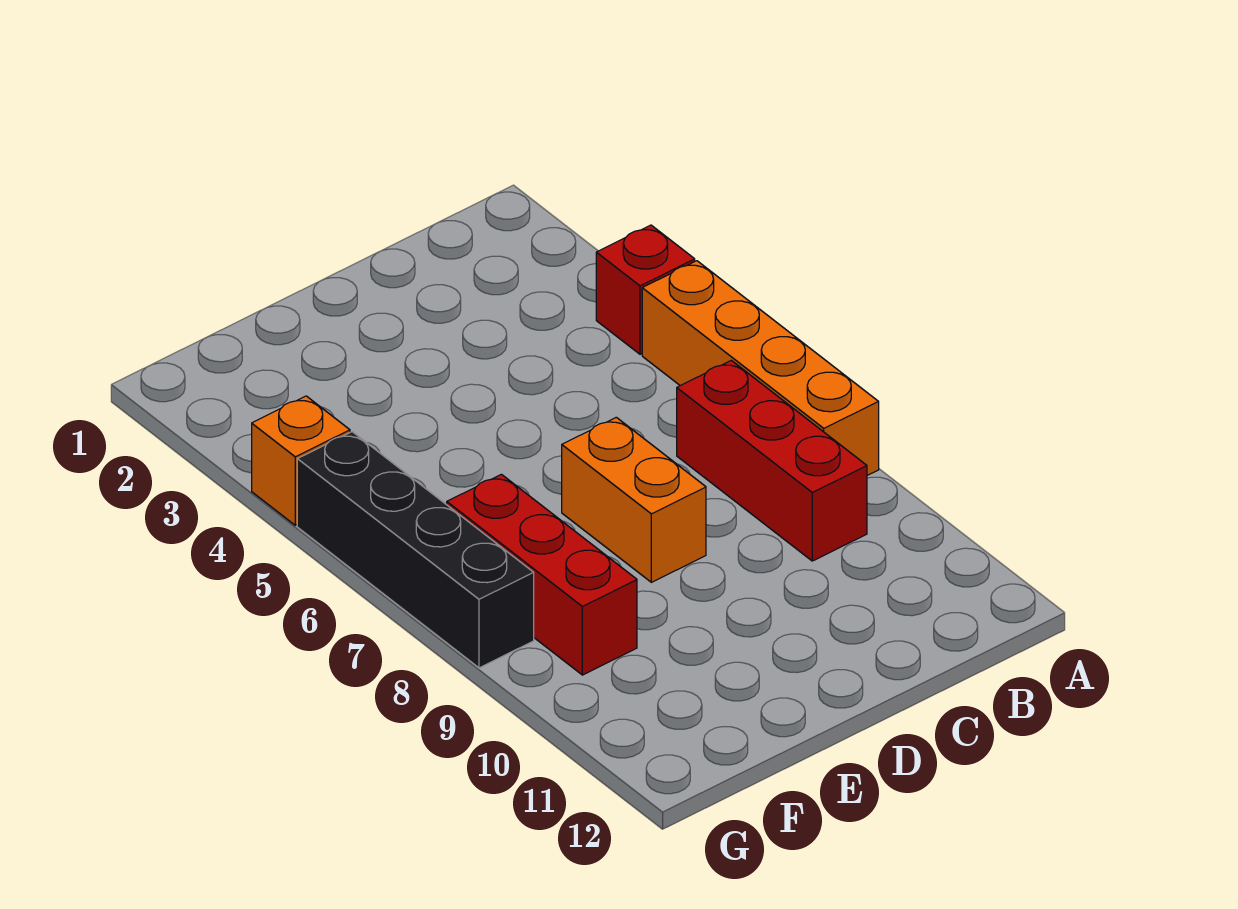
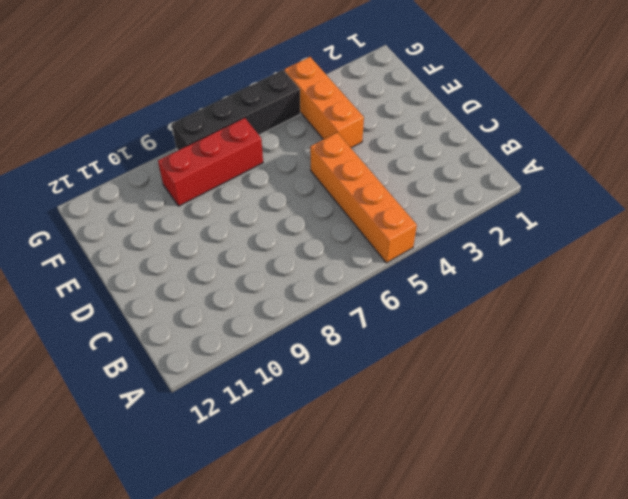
orange 1x4 brick [310,133,417,263] -> orange 1x4 brick turned to [642,261,879,475]
orange 1x3 brick [285,57,364,148] -> orange 1x1 brick [252,396,350,525]
none -> red 1x1 brick [596,225,695,354]
none -> red 1x3 brick [677,360,867,561]

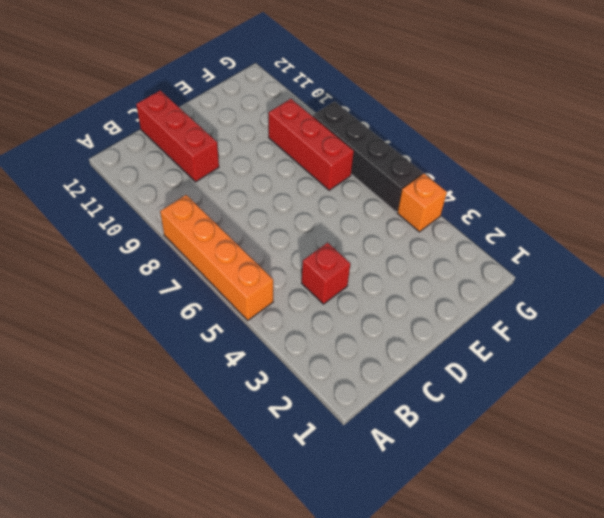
red 1x1 brick [302,243,350,304] -> red 1x1 brick moved to [596,225,695,354]
red 1x3 brick [136,90,219,182] -> red 1x3 brick moved to [677,360,867,561]
none -> orange 1x2 brick [562,417,706,582]

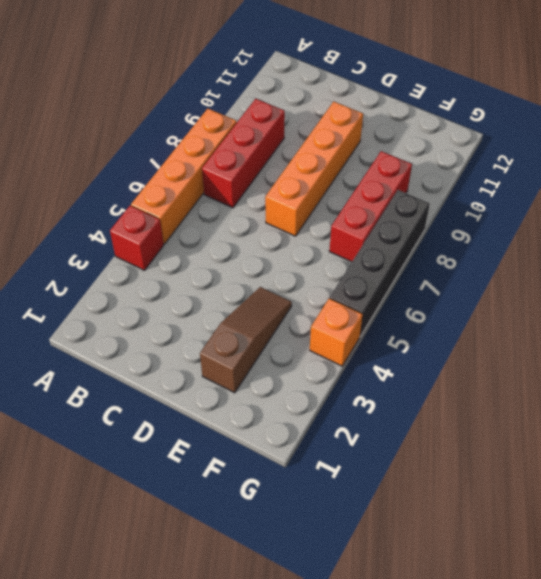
orange 1x4 brick [265,102,363,236] -> orange 1x2 brick [562,417,706,582]
brown 1x3 slope [200,287,292,393] -> none

